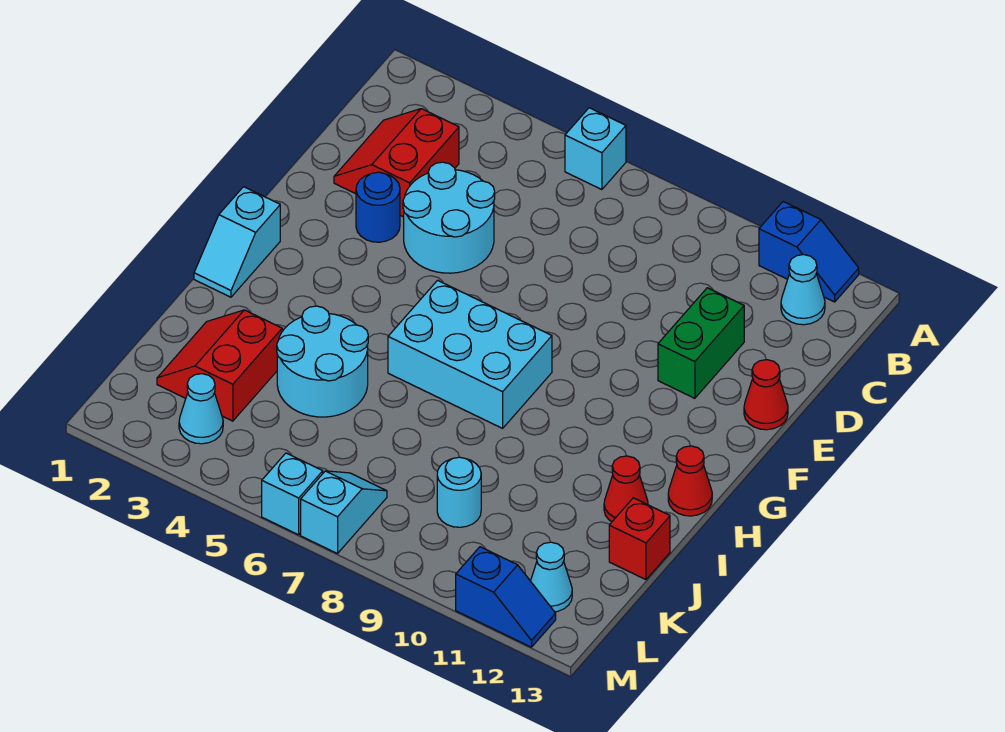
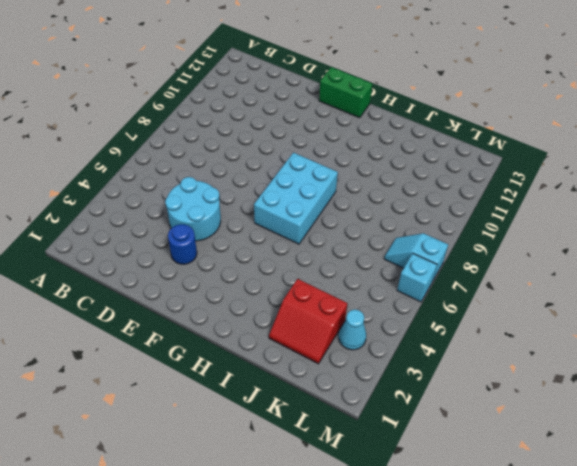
green 1x2 brick [319,67,372,118] -> green 1x2 brick moved to [658,288,744,398]
none -> cyan 1x1 brick [565,108,626,190]
none -> blue 1x2 slope [759,202,859,302]
none -> cyan 1x1 cone [781,255,825,325]

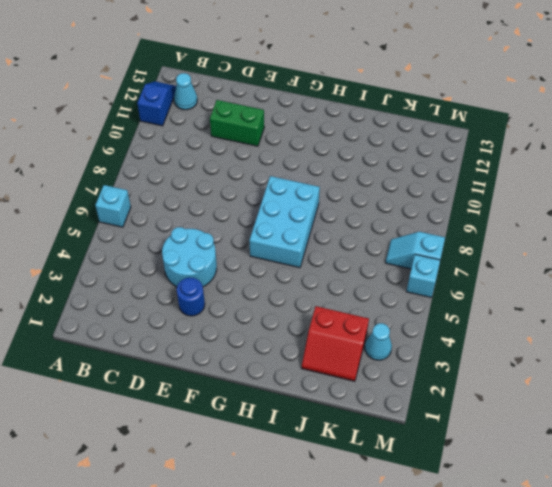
none -> red 2x2 slope [334,109,459,217]
none -> red 1x1 cone [744,360,788,430]
none -> cyan 1x2 slope [194,187,280,297]

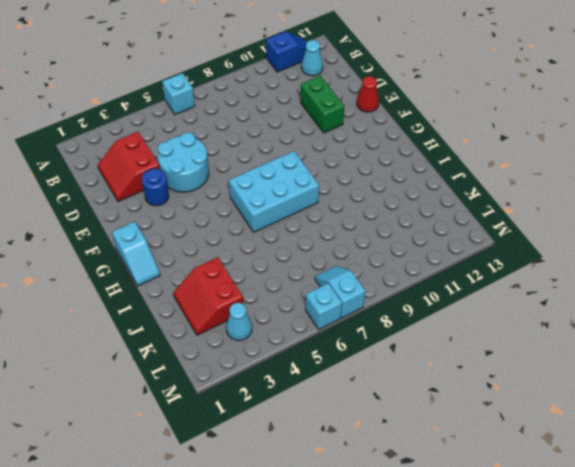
none -> red 1x1 cone [668,446,712,516]
none -> cyan 2x2 round brick [277,306,368,417]
none -> red 1x1 cone [604,456,648,522]

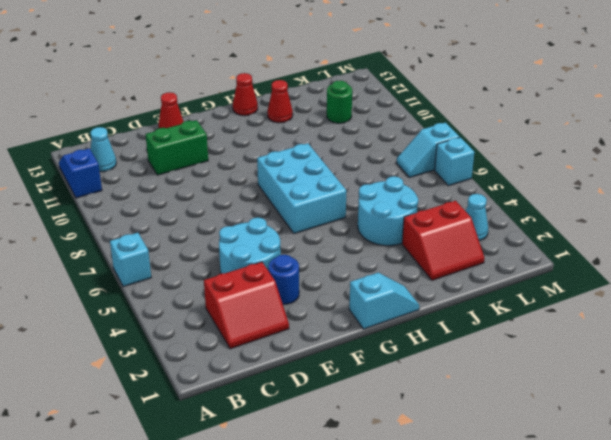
green 1x1 round brick [327,81,352,123] -> none
none -> red 1x1 brick [609,498,670,580]
none -> cyan 1x1 round brick [437,457,481,527]
none -> cyan 1x1 cone [531,542,572,612]

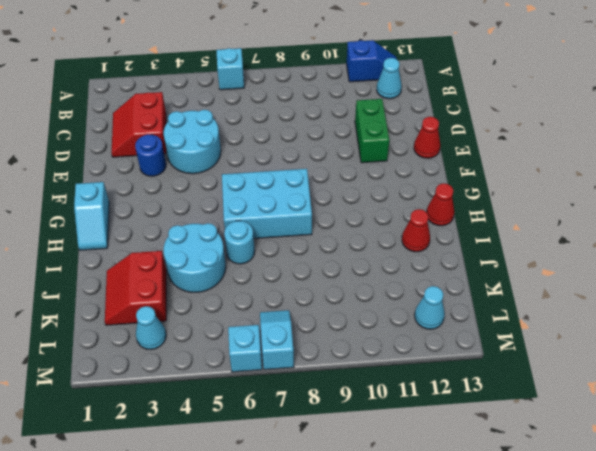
cyan 1x1 round brick [224,221,255,264] -> cyan 1x1 round brick moved to [437,457,481,527]
none -> red 1x1 brick [609,498,670,580]
none -> blue 1x2 slope [456,547,556,647]

